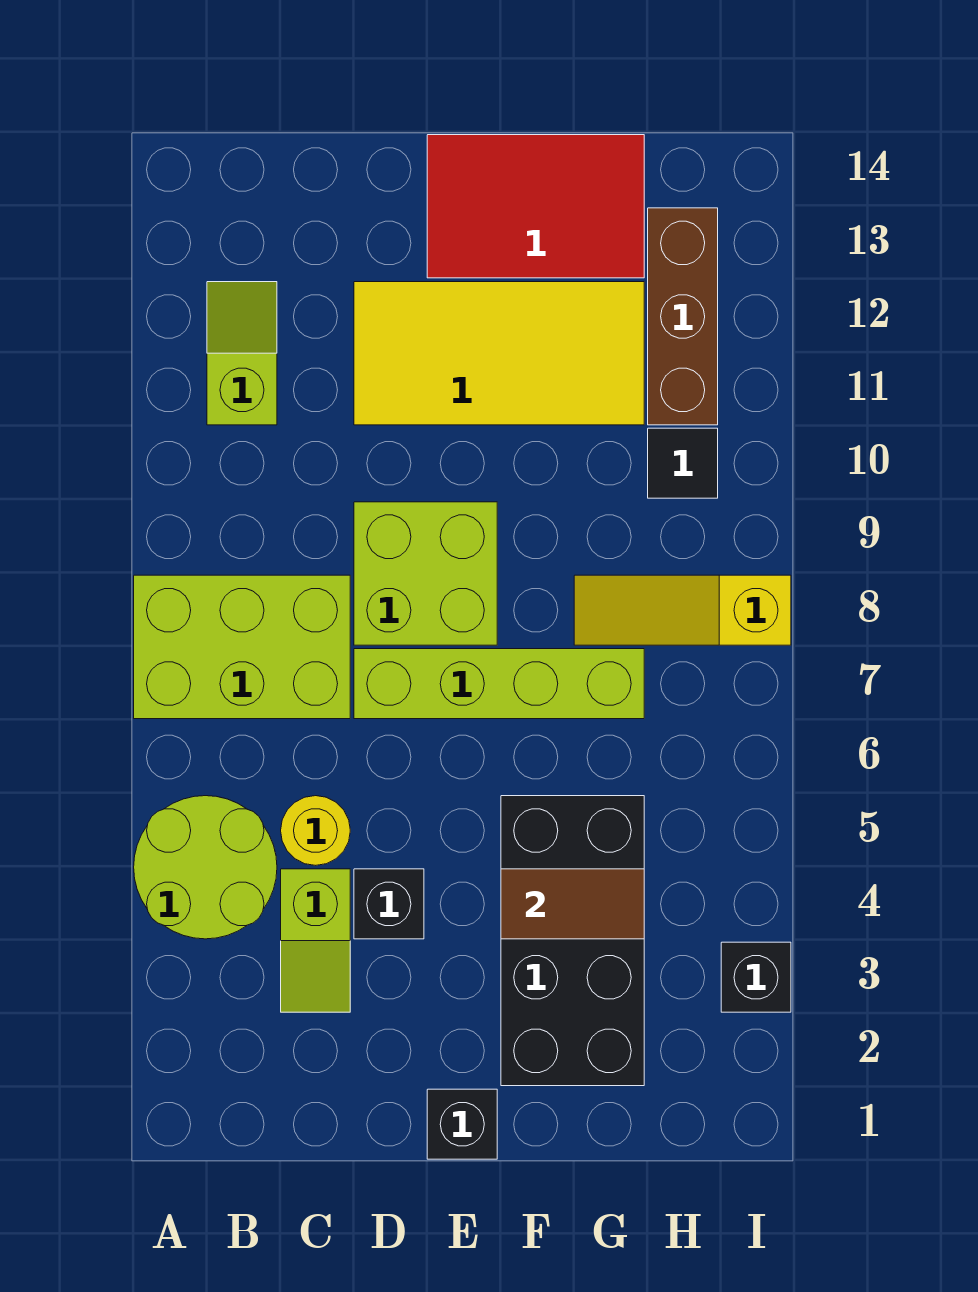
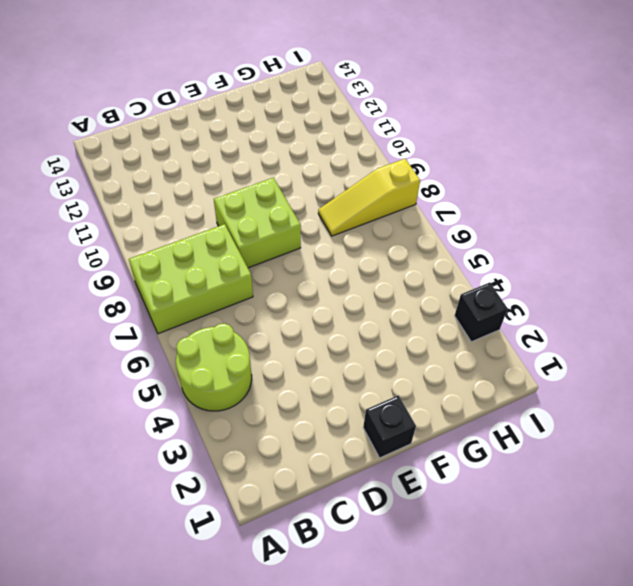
none -> lime 1x2 slope [207,282,277,425]
none -> lime 1x2 slope [281,869,350,1012]
none -> yellow 1x1 round brick [281,796,350,865]

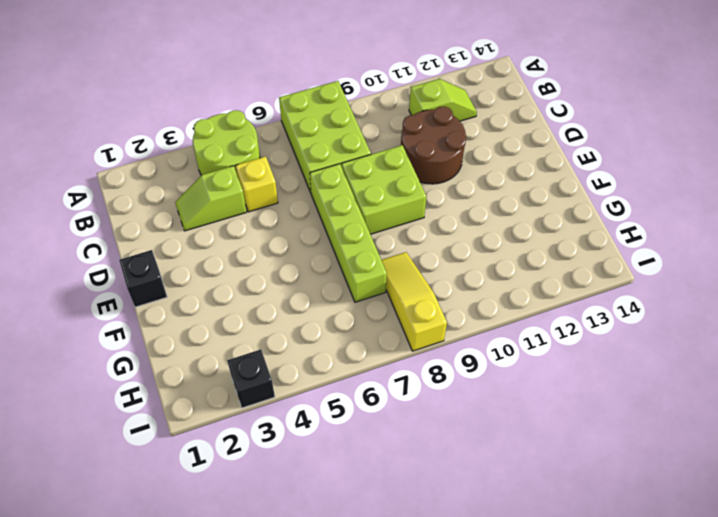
yellow 1x1 brick [235,156,278,212] -> yellow 1x1 round brick [281,796,350,865]
brown 2x2 round brick [401,106,466,184] -> yellow 2x4 tile [354,282,644,425]
none -> black 1x1 brick [354,869,424,939]
none -> red 2x3 tile [427,135,644,278]
none -> black 2x4 brick [501,796,644,1086]

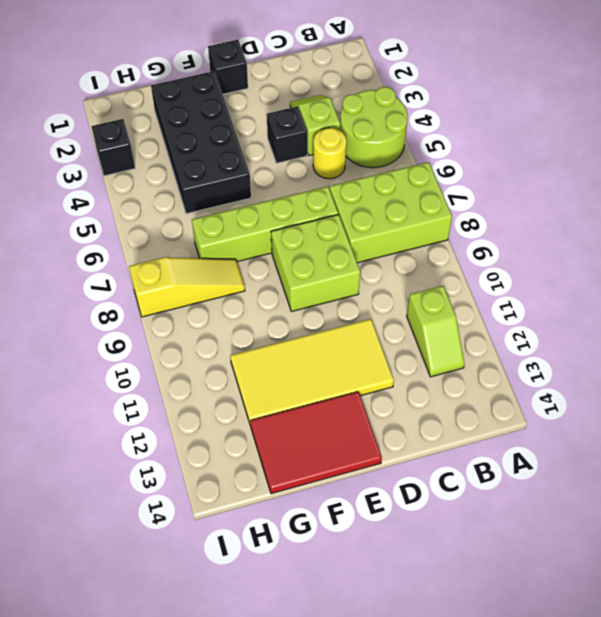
none -> black 1x1 tile [648,428,718,498]
none -> brown 1x3 brick [648,208,718,425]
none -> brown 1x2 tile [501,869,644,939]

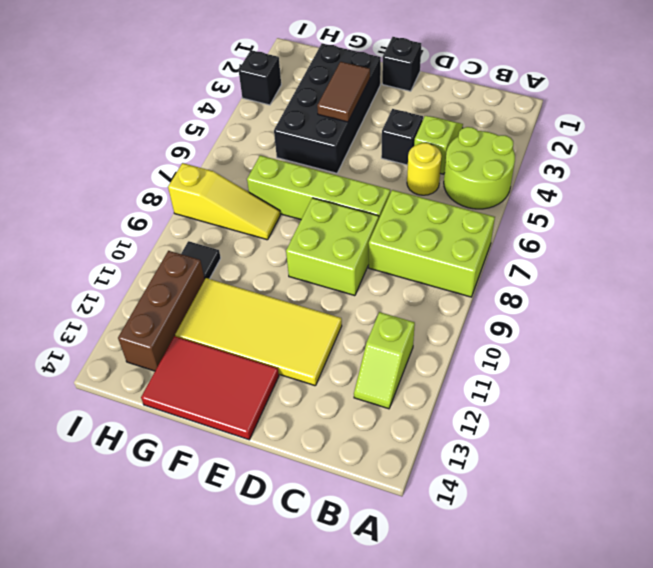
brown 1x2 tile [317,62,370,122] -> brown 1x2 tile turned to [501,869,644,939]

